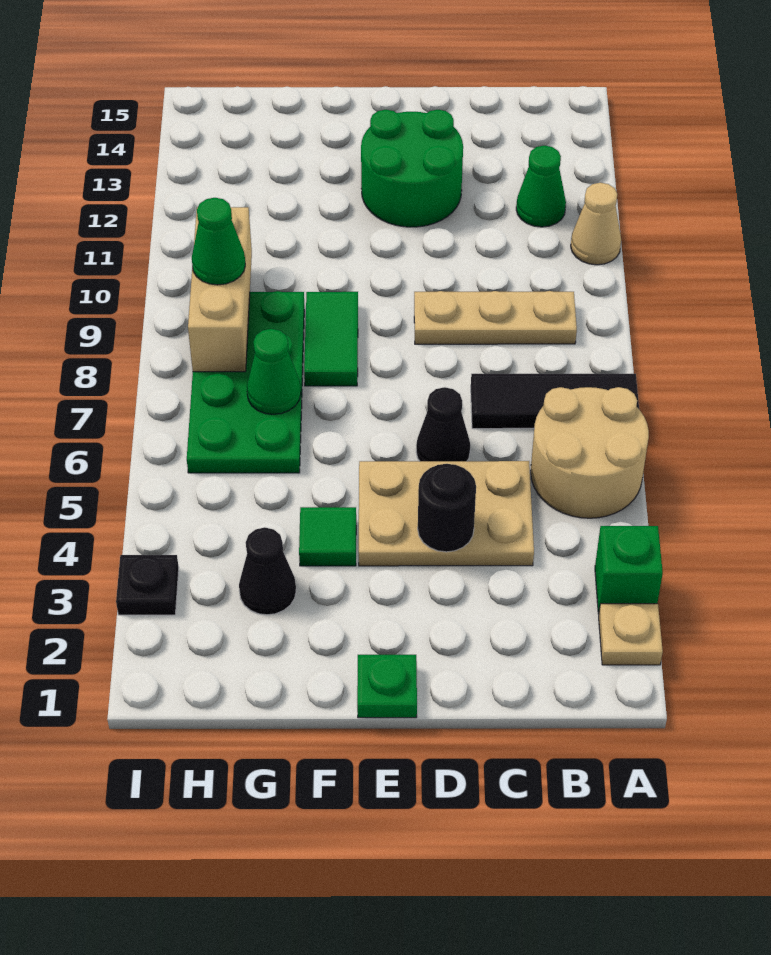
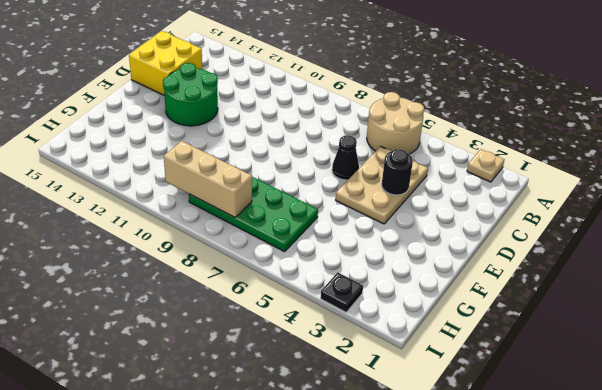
yellow 2x2 brick [129,31,202,96] -> none
none -> green 1x1 brick [595,526,663,614]
none -> black 1x3 tile [471,374,639,429]
none -> tan 1x1 cone [571,183,621,265]

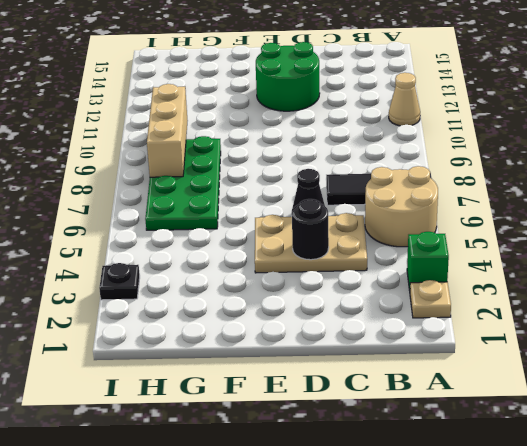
none -> tan 1x3 plate [414,291,577,344]
none -> green 1x1 cone [516,146,566,227]
none -> green 1x1 plate [357,655,417,718]

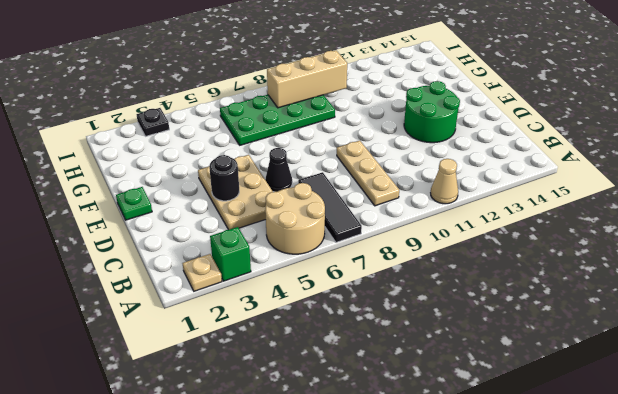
none -> green 1x1 cone [516,146,566,227]
none -> green 1x1 tile [299,507,356,566]
none -> green 1x2 tile [304,292,358,386]

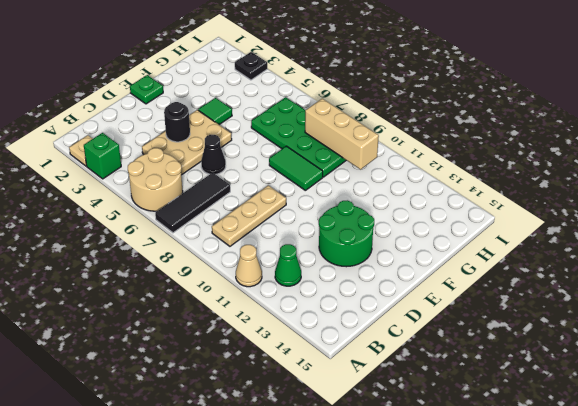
none -> black 1x1 cone [239,527,296,615]
none -> green 1x1 cone [247,329,301,414]
none -> green 1x1 cone [192,198,245,285]

